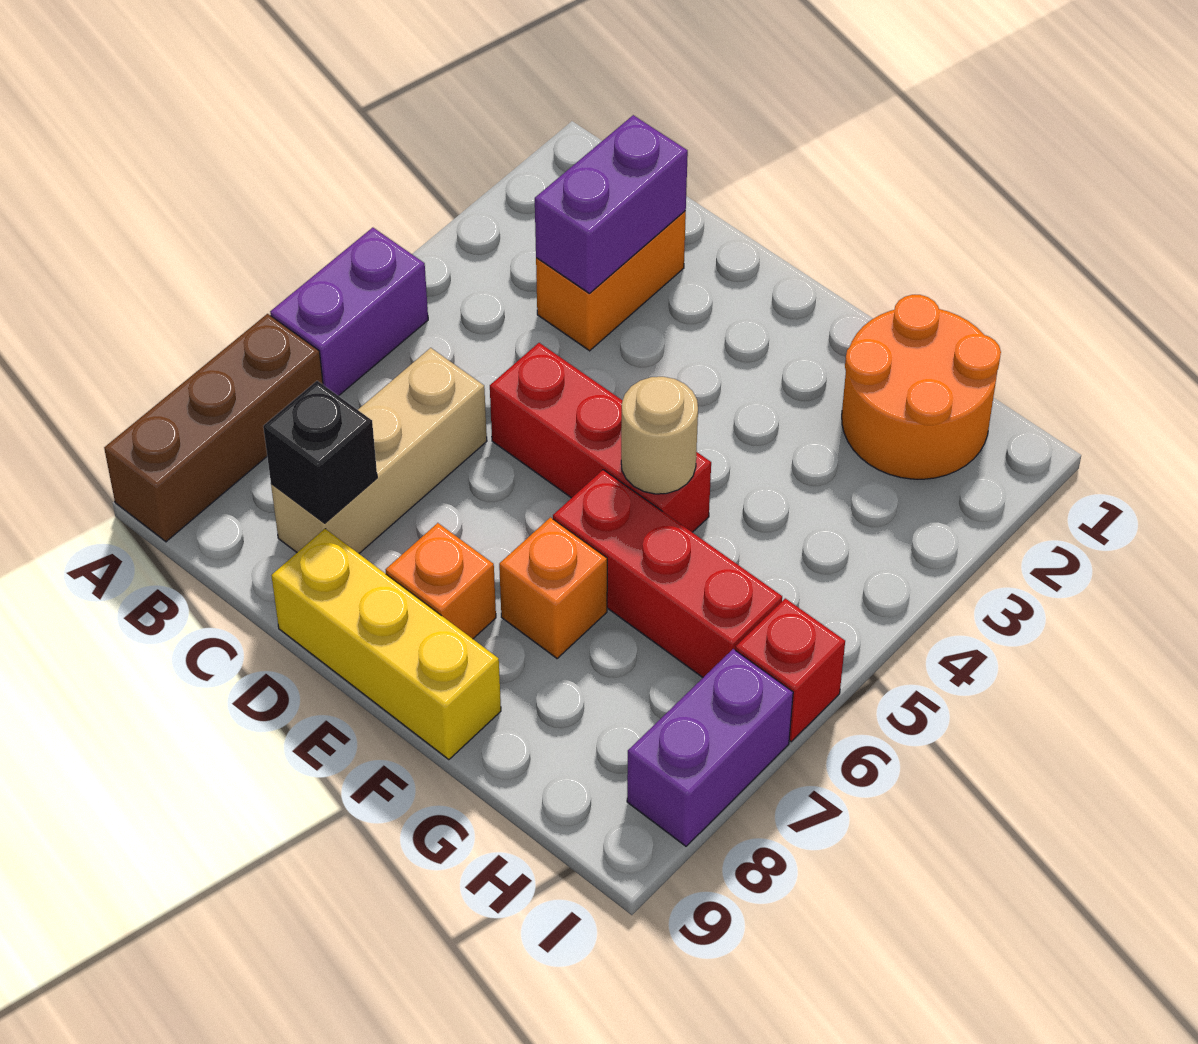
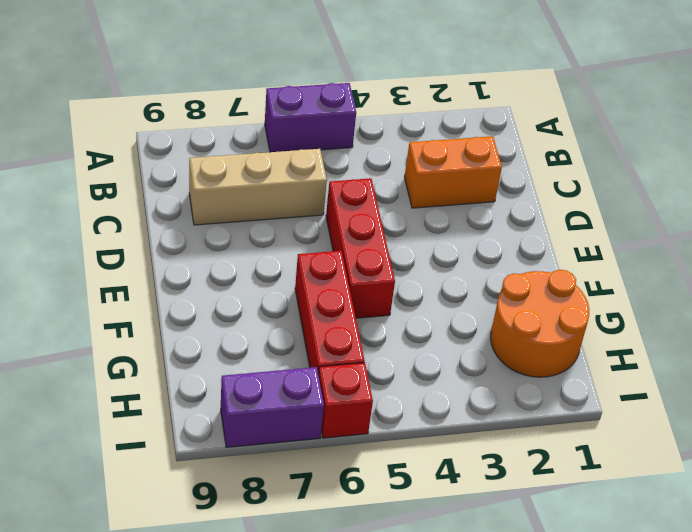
none -> brown 1x3 brick [104,314,323,542]
none -> yellow 1x3 brick [271,529,501,760]
none -> orange 1x1 brick [386,523,496,639]

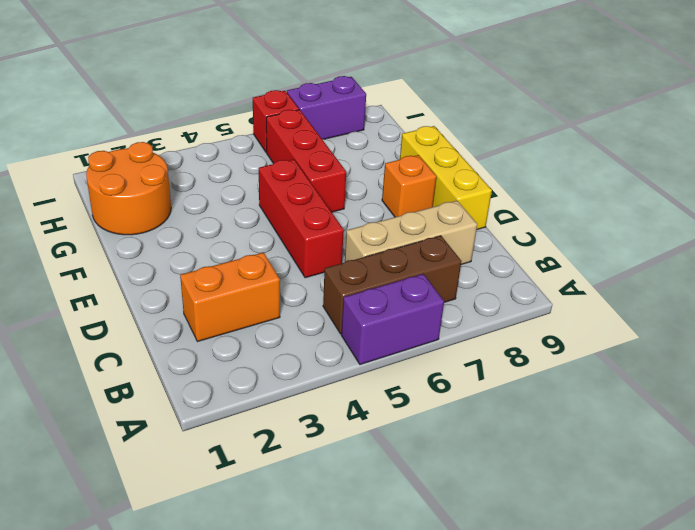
brown 1x3 brick [323,236,461,334] -> brown 1x3 brick moved to [104,314,323,542]
none -> orange 1x1 brick [499,517,607,659]
none -> purple 1x2 brick [535,115,688,293]
none -> black 1x1 brick [263,381,377,523]

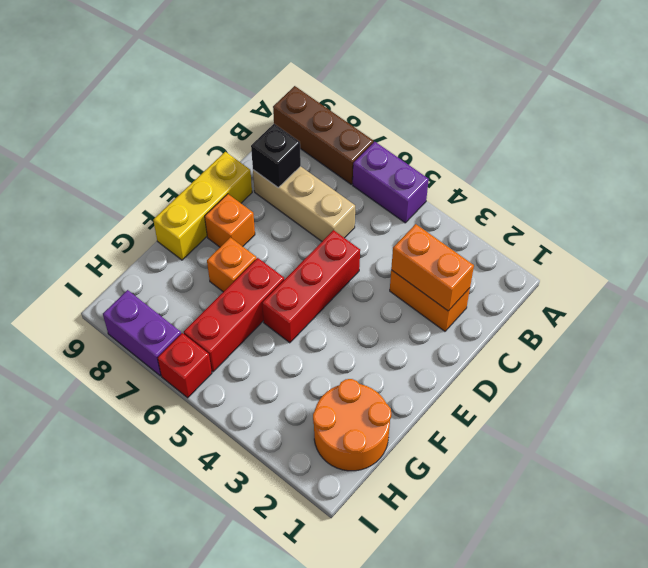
orange 1x2 brick [391,224,474,311] -> purple 1x2 brick [535,115,688,293]
none -> tan 1x1 round brick [621,377,698,494]

